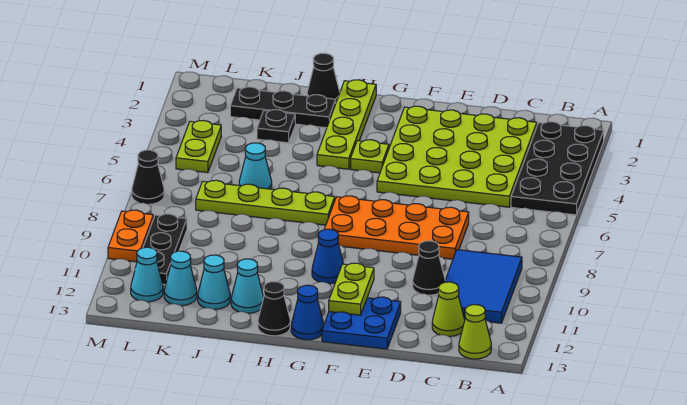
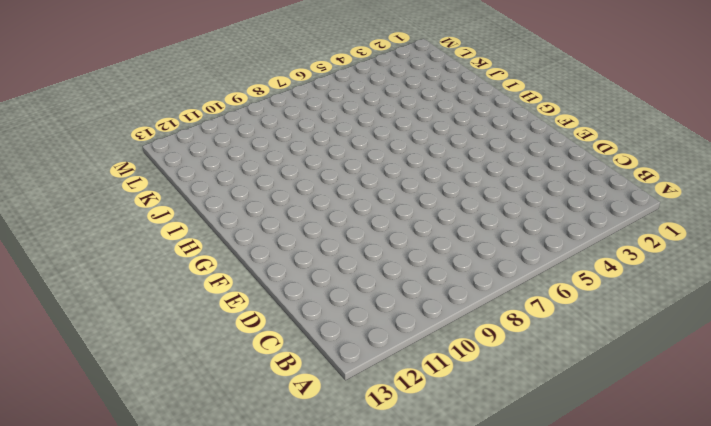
none -> black 2x4 plate [511,122,604,215]
none -> blue 2x3 tile [445,250,522,323]
none -> lime 1x1 cone [459,305,491,359]

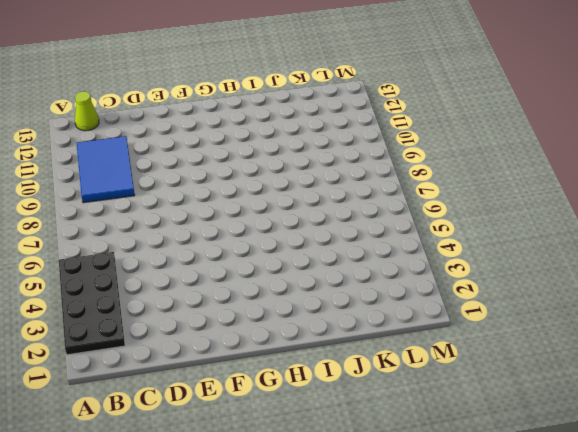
none -> lime 4x4 plate [377,106,537,207]
none -> lime 1x1 cone [432,282,465,336]
none -> orange 2x4 plate [324,196,469,259]

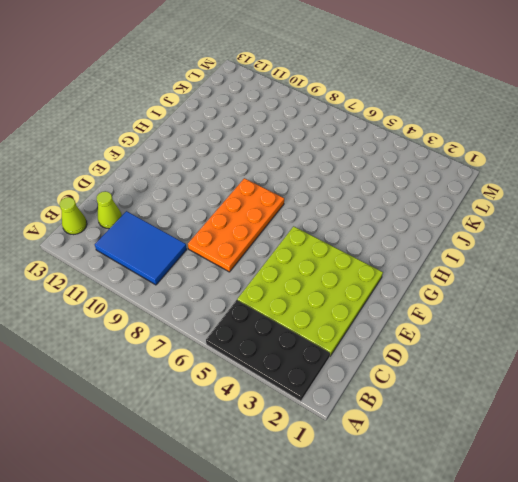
none -> black 1x1 cone [413,241,445,295]
none -> blue 2x2 plate [322,297,401,349]
none -> lime 1x1 plate [351,140,389,173]

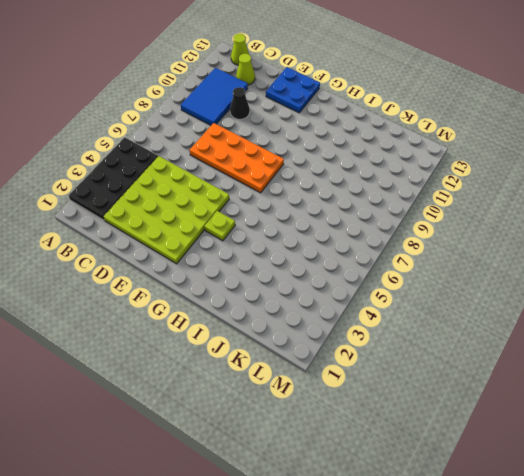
none -> blue 1x1 cone [312,229,343,284]
none -> blue 1x1 cone [291,285,324,340]
none -> lime 1x4 plate [317,80,376,169]

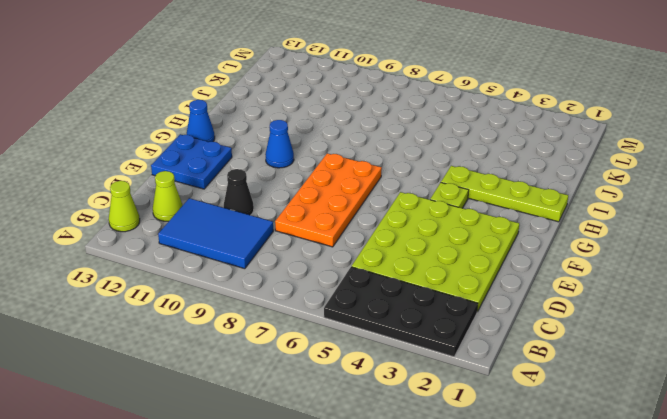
none -> lime 1x4 plate [196,180,335,225]
none -> black 1x1 cone [258,282,290,336]
none -> black 1x1 cone [307,53,340,102]

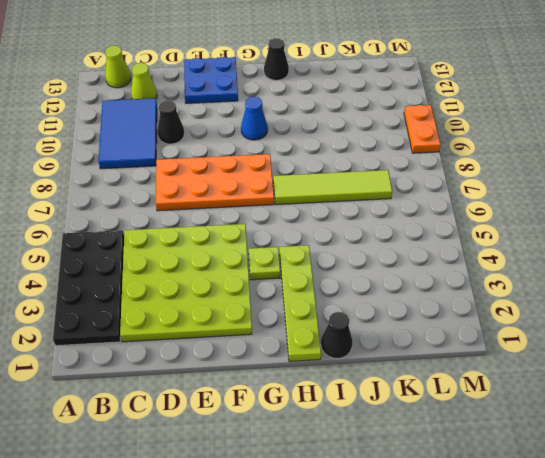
lime 1x4 tile [273,170,392,205] -> lime 1x4 plate [196,180,335,225]
none -> blue 1x1 cone [291,285,324,340]
none -> black 1x3 plate [230,87,336,128]
none -> cyan 1x1 cone [231,259,264,313]

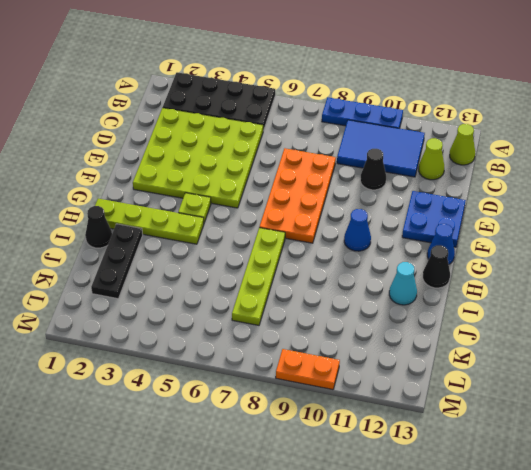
blue 1x3 plate [322,97,403,128] -> none
none -> black 1x1 plate [257,110,295,143]
none -> cyan 1x1 cone [239,143,272,189]
none -> cyan 1x1 cone [198,255,230,309]

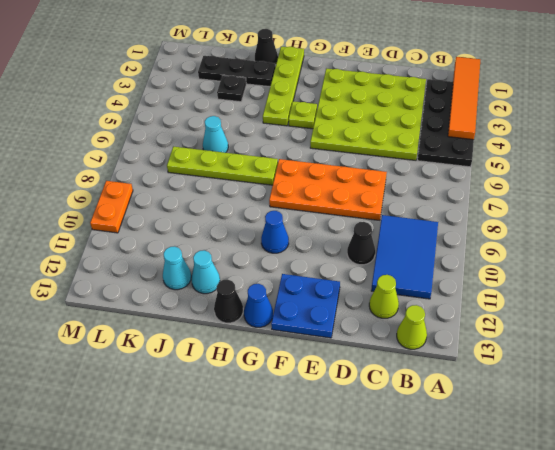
orange 1x4 tile [448,57,480,140] -> none
none -> cyan 1x1 cone [164,251,197,306]
none -> lime 1x2 plate [176,121,221,173]
none -> black 1x3 plate [143,214,187,285]

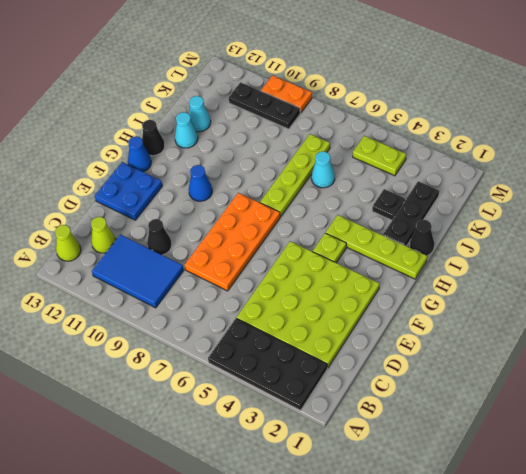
none -> cyan 1x1 cone [164,251,197,306]
none -> cyan 1x1 cone [131,247,163,302]
none -> black 1x1 cone [132,150,164,204]

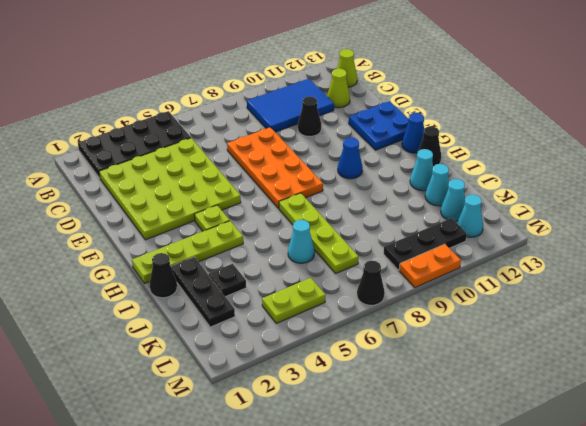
none -> lime 1x2 plate [329,263,374,315]

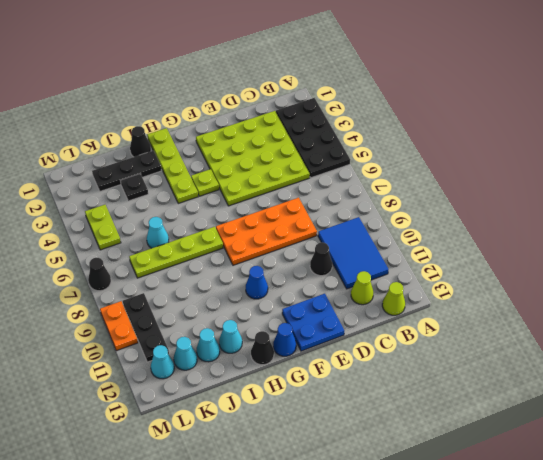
none -> lime 1x2 plate [329,263,374,315]

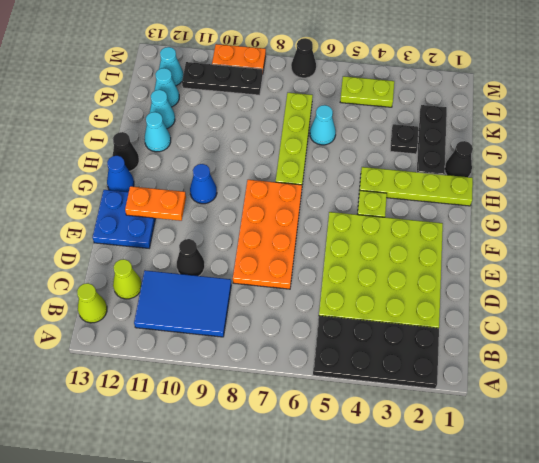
orange 1x2 plate [125,186,186,221] -> lime 1x2 plate [329,263,374,315]

